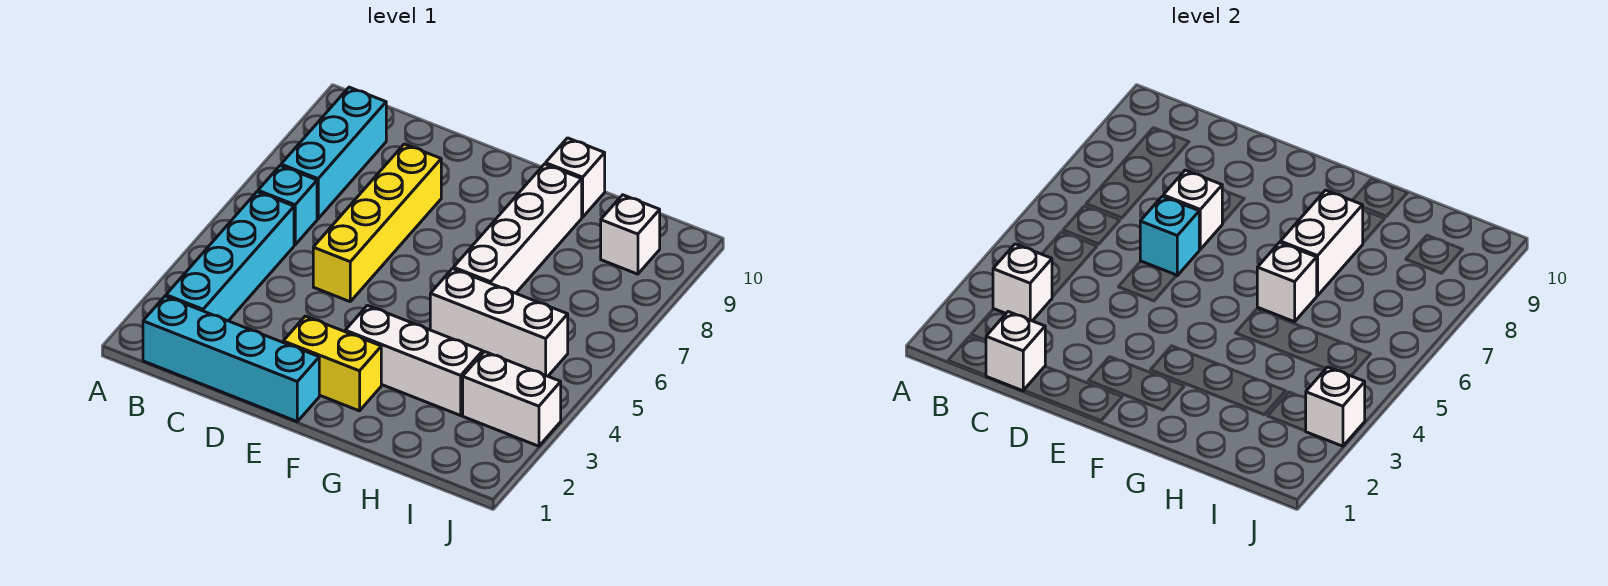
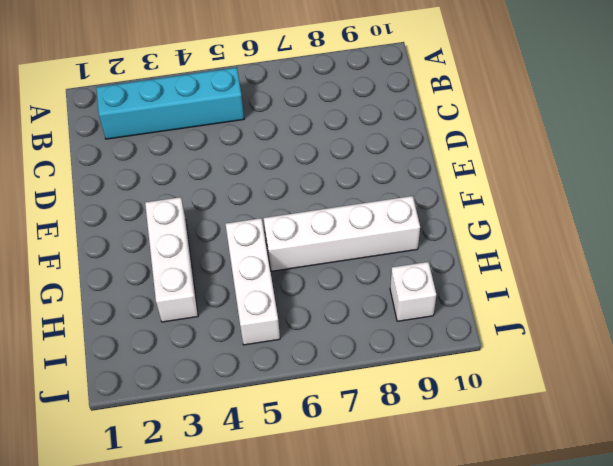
none -> cyan 1x4 brick [143,296,319,421]
none -> cyan 1x1 brick [258,166,317,245]
none -> cyan 1x3 brick [281,87,386,219]

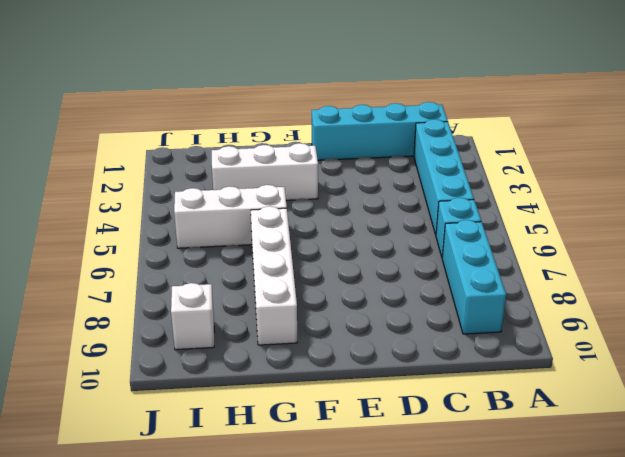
none -> yellow 1x4 brick [313,144,441,302]
none -> yellow 1x2 brick [283,316,381,411]
none -> white 1x1 brick [546,138,605,217]

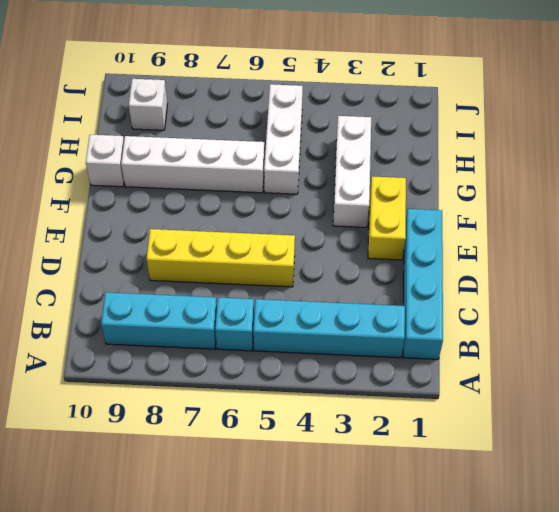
none -> white 1x2 brick [463,352,561,446]
none -> white 1x1 brick [993,244,1052,321]
none -> white 1x1 brick [986,312,1045,391]

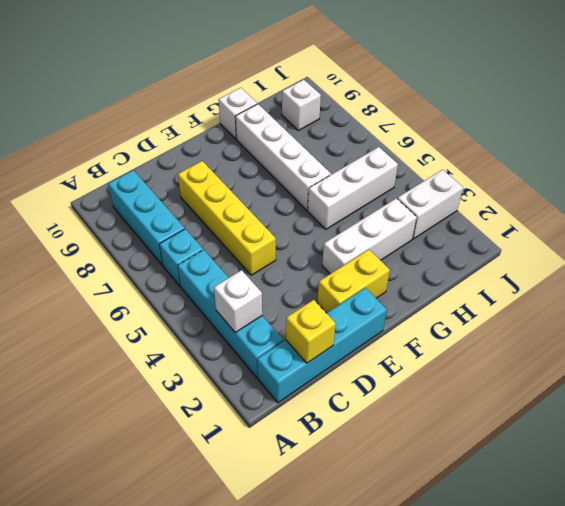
yellow 1x1 brick [286,300,336,363] -> white 1x1 brick [986,312,1045,391]
none -> cyan 1x1 brick [1140,196,1199,275]
none -> white 1x1 brick [1163,170,1222,249]
none -> white 1x1 brick [1257,243,1317,322]

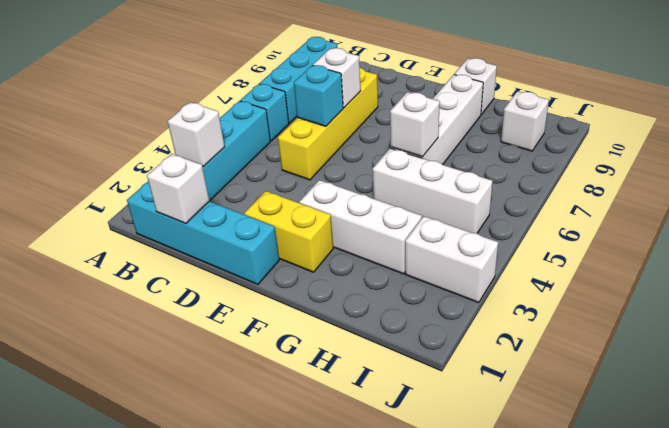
none -> white 1x2 brick [1280,190,1363,296]
none -> white 1x1 brick [1306,367,1365,446]

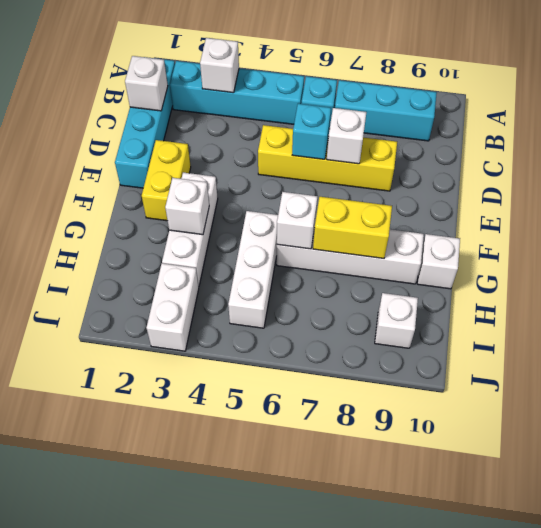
white 1x1 brick [165,178,209,235] -> white 1x1 brick moved to [1306,367,1365,446]
yellow 1x2 brick [313,197,392,258] -> white 1x2 brick [1280,190,1363,296]

